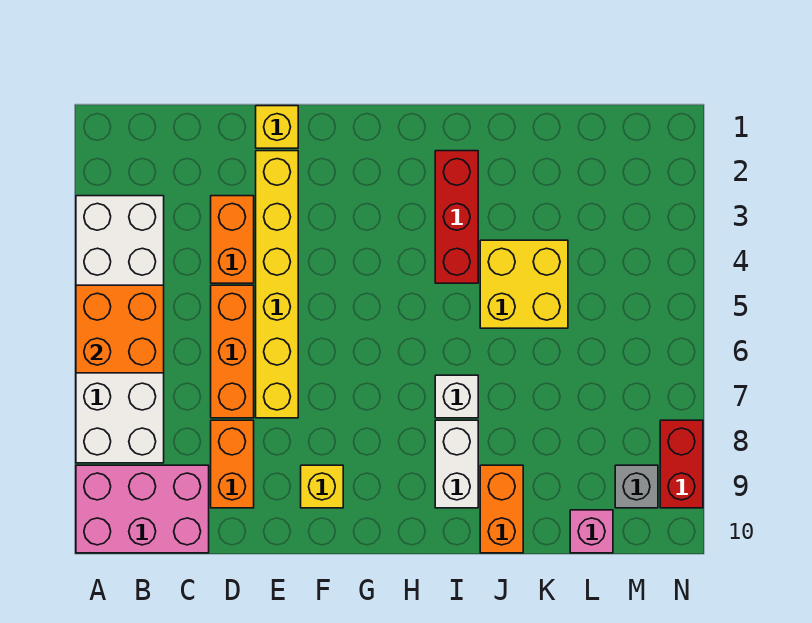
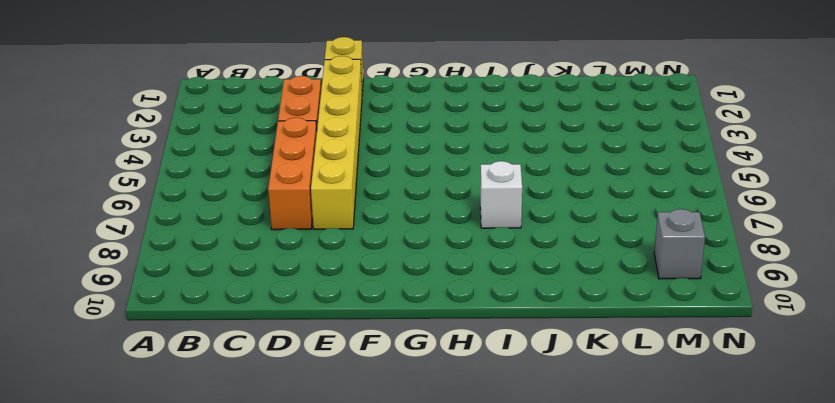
none -> white 2x6 brick [76,196,164,463]
none -> pink 2x3 brick [76,465,209,553]
none -> orange 1x2 brick [211,420,254,508]

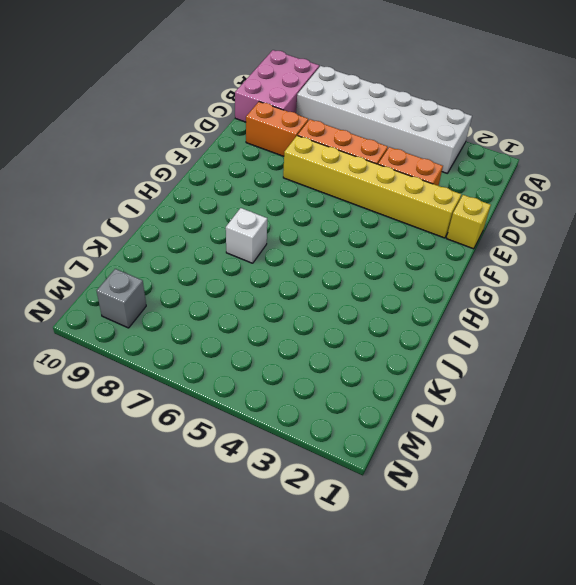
none -> yellow 1x1 brick [301,465,343,508]
none -> red 1x3 brick [435,151,478,283]
none -> white 1x2 brick [435,420,478,508]

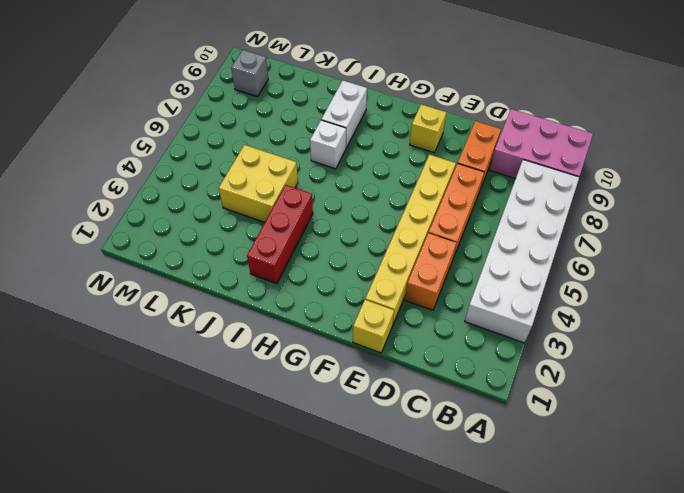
none -> orange 1x2 brick [480,465,523,553]
none -> pink 1x1 brick [570,510,613,553]
none -> red 1x2 brick [660,420,703,508]

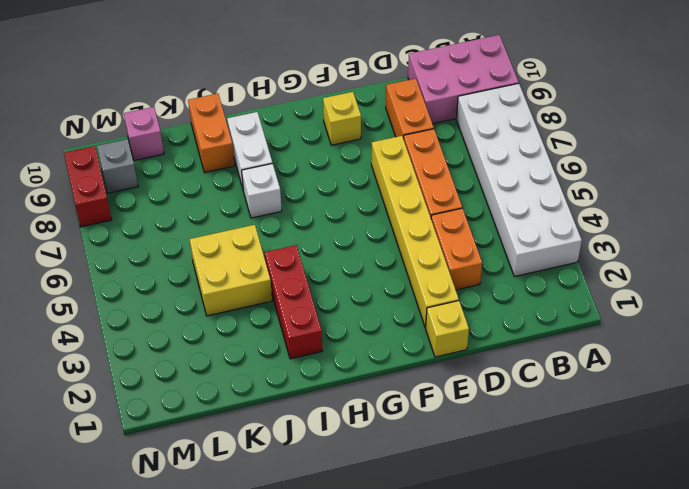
none -> orange 2x2 brick [76,285,164,373]

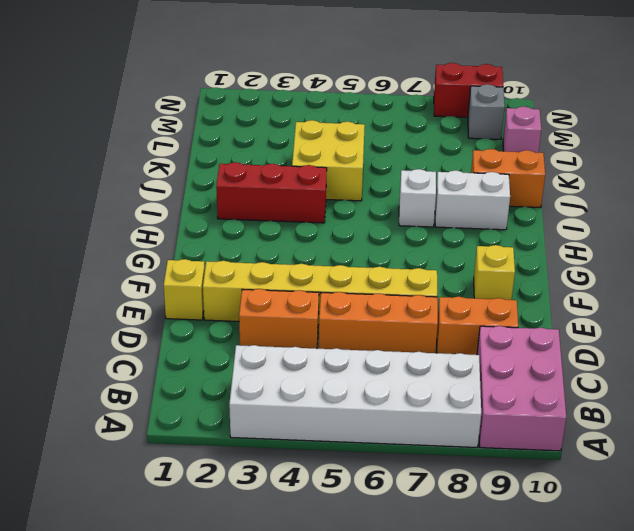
none -> orange 2x2 brick [76,285,164,373]

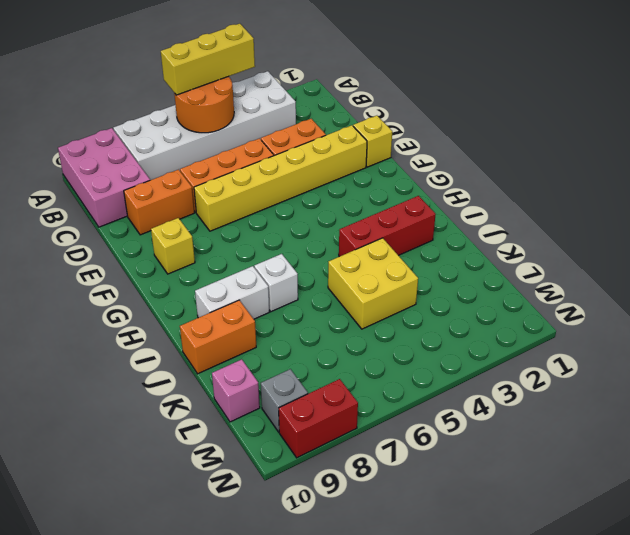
yellow 1x3 brick [161,24,255,95] -> none
orange 2x2 round brick [174,76,234,133] -> orange 2x2 brick [76,285,164,373]

